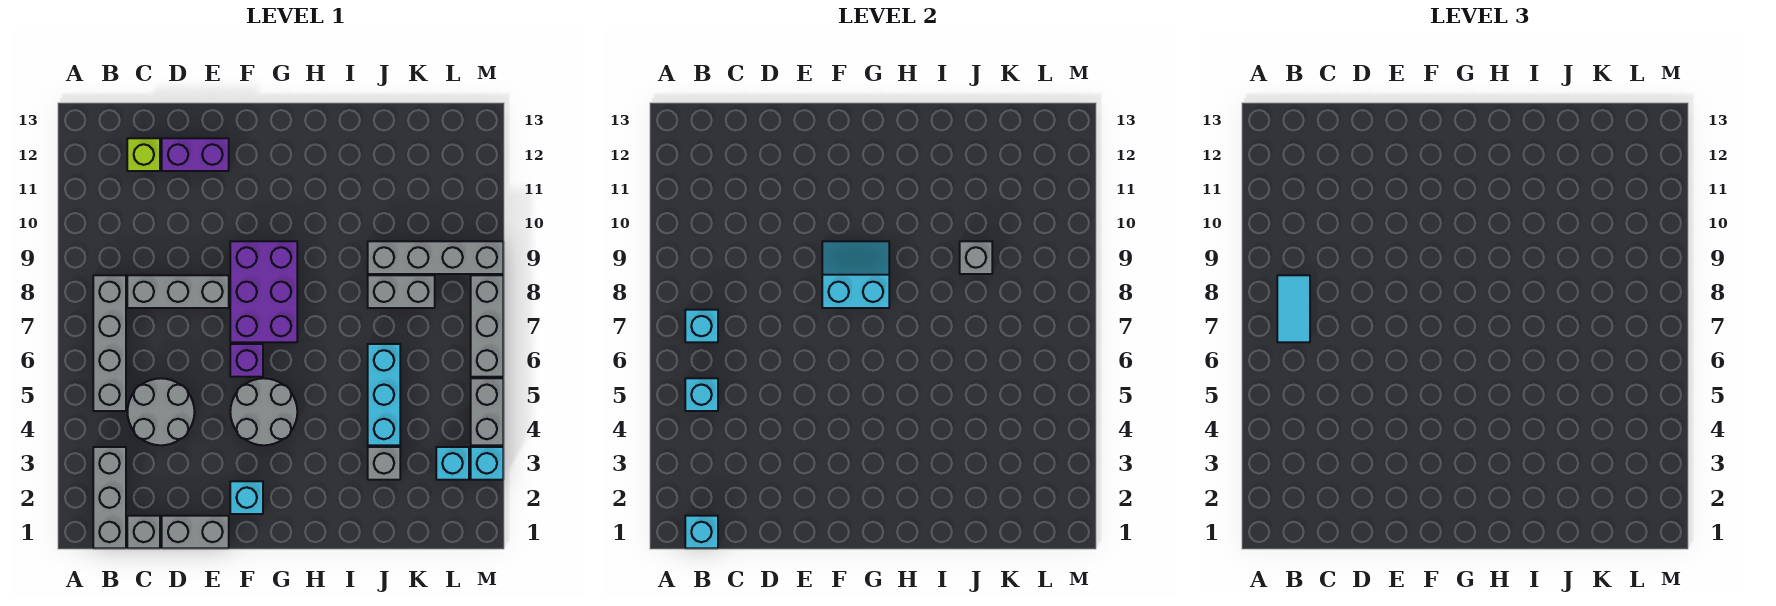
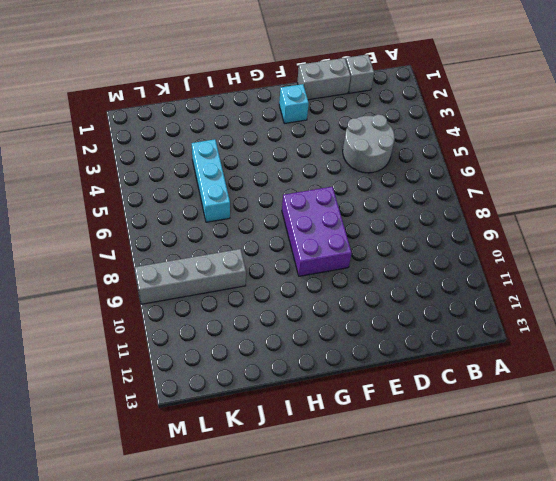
none -> grey 1x3 brick [93,447,126,548]
none -> grey 1x4 brick [93,275,126,411]
none -> grey 1x3 brick [127,275,229,308]

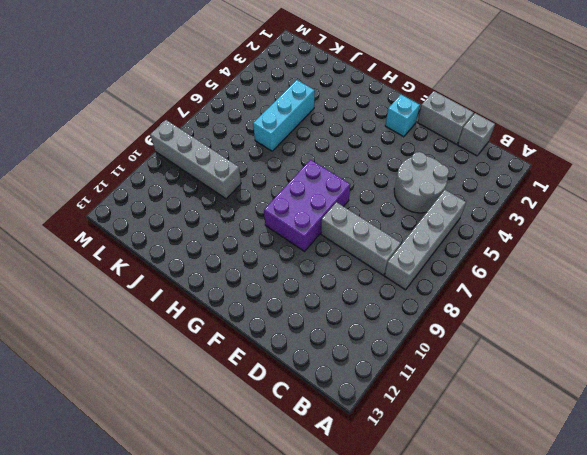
none -> grey 1x3 brick [93,447,126,548]
none -> lime 1x1 brick [127,138,160,171]
none -> purple 1x2 brick [162,138,229,171]

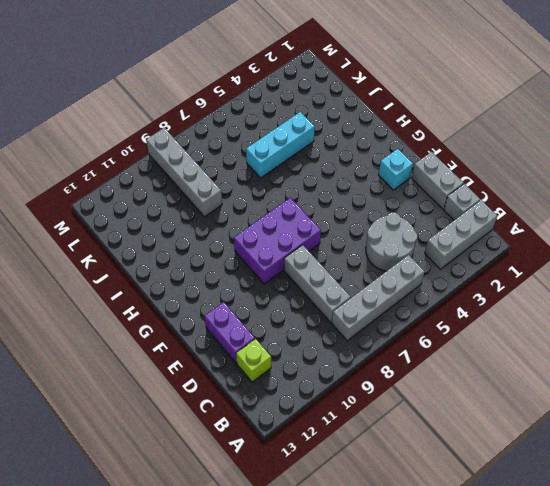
none -> grey 2x2 round brick [230,378,297,445]
none -> purple 1x1 brick [230,344,263,377]
none -> grey 1x1 brick [368,447,400,480]

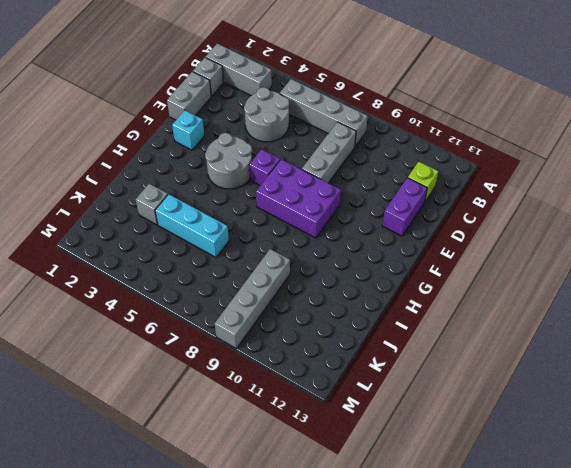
none -> grey 1x2 brick [368,275,435,308]
none -> cyan 1x1 brick [436,447,469,480]
none -> cyan 1x1 brick [471,447,503,480]

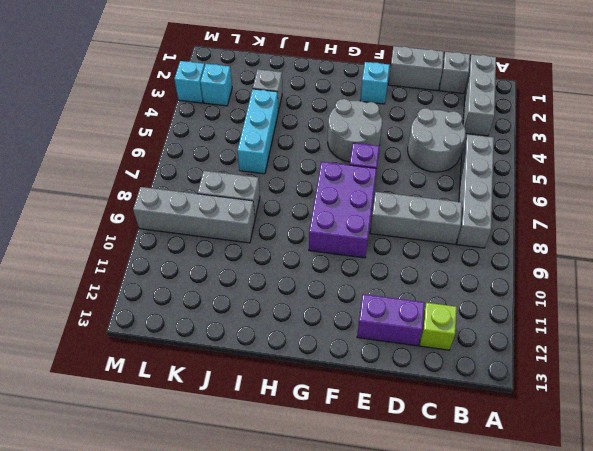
none -> grey 1x2 brick [471,378,503,445]
none -> grey 1x3 brick [471,275,503,377]
none -> cyan 1x1 brick [685,516,718,548]

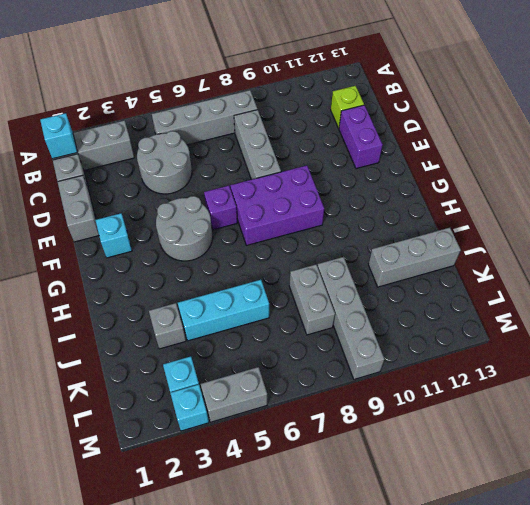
grey 1x3 brick [368,228,461,287] -> grey 1x3 brick moved to [471,275,503,377]
none -> cyan 1x1 brick [685,378,718,411]
none -> cyan 1x1 brick [685,310,718,342]
none -> cyan 2x2 slope [822,241,889,308]

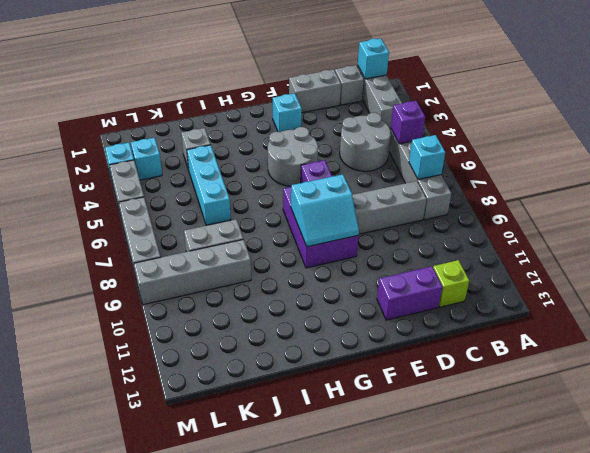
purple 1x1 brick [391,101,425,144] -> cyan 1x1 brick [685,378,718,411]
none -> grey 1x1 brick [960,241,992,274]
none -> cyan 1x2 tile [1277,275,1310,342]

